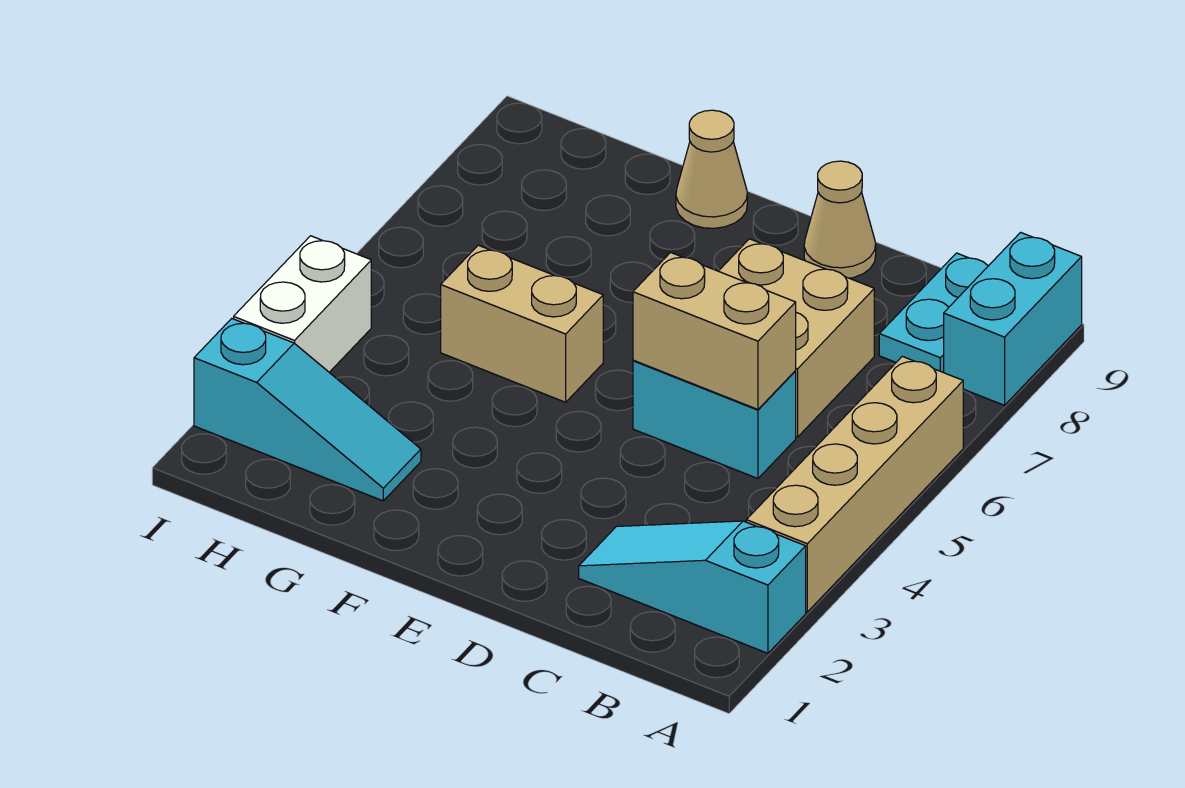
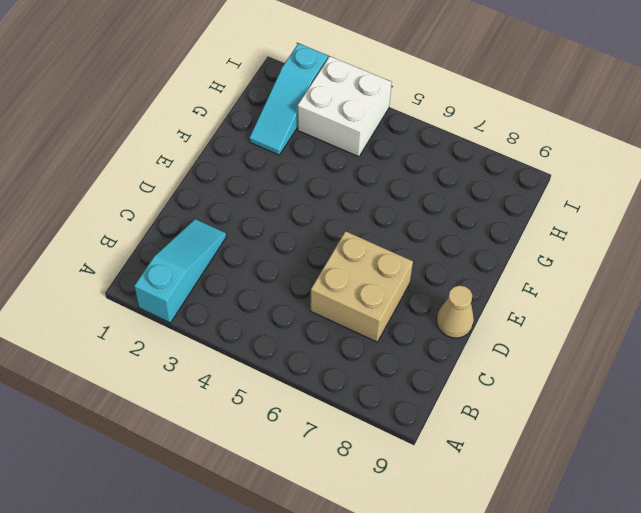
white 2x2 brick [297,56,392,157] -> white 1x2 brick [234,236,371,372]
none -> tan 1x4 brick [746,356,963,612]
none -> cyan 1x2 brick [944,232,1082,405]
none -> cyan 1x2 plate [879,253,988,373]

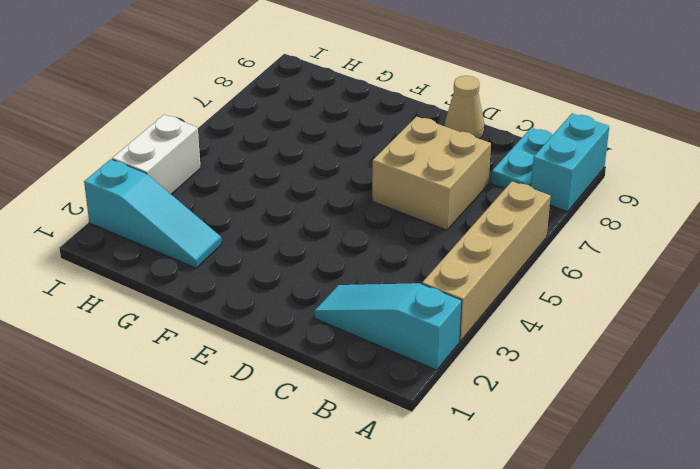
none -> cyan 1x2 brick [633,360,796,478]
none -> tan 1x2 brick [441,245,603,402]
none -> tan 1x1 cone [676,110,747,228]

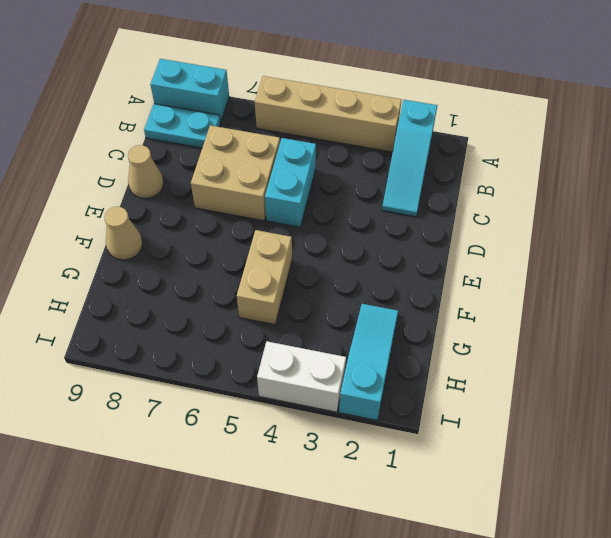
none -> tan 1x2 brick [633,253,796,409]

